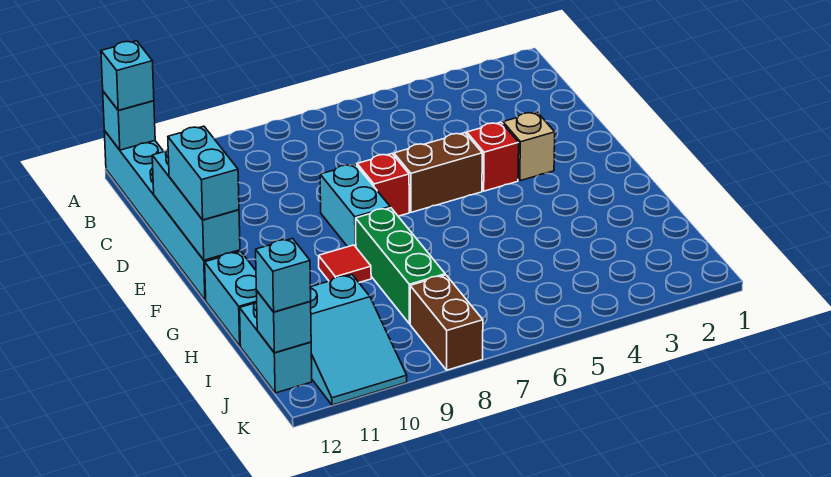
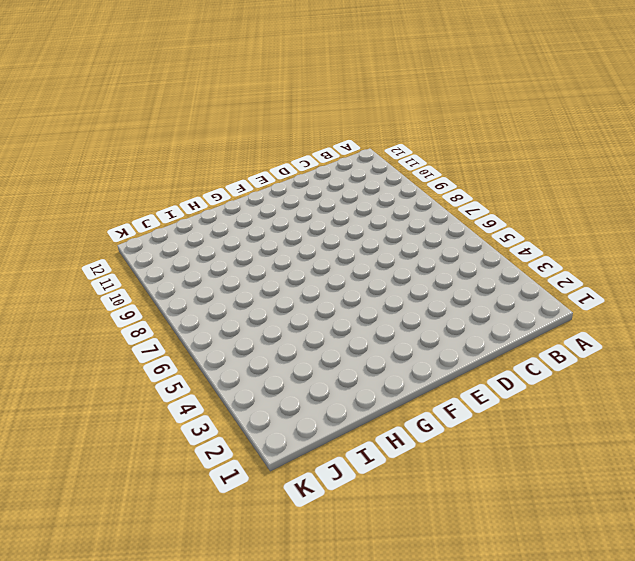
none -> cyan 1x6 brick [104,131,240,300]
none -> tan 1x1 brick [503,112,555,181]
none -> red 1x1 brick [467,122,519,191]

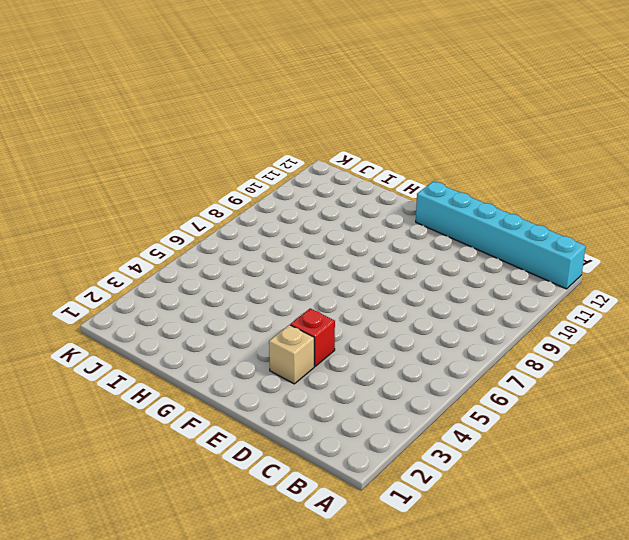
none -> brown 1x2 brick [394,133,482,212]
none -> red 1x1 brick [357,154,409,216]
none -> cyan 1x2 brick [320,164,390,247]

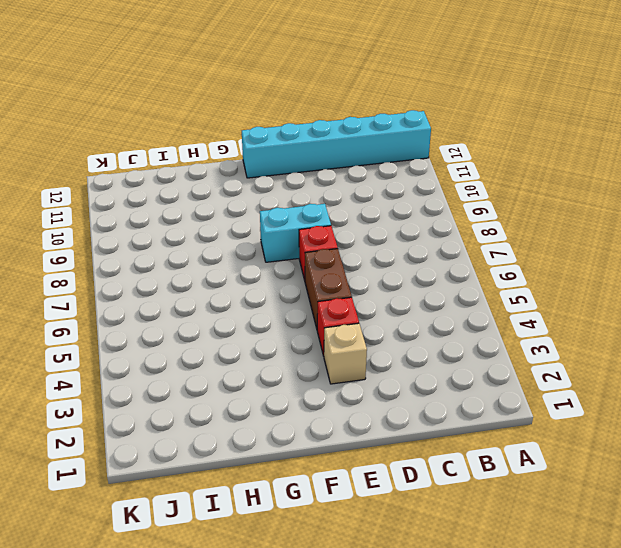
none -> green 1x3 brick [356,208,445,324]
none -> red 1x1 tile [319,245,371,282]
none -> cyan 1x2 brick [205,251,257,346]

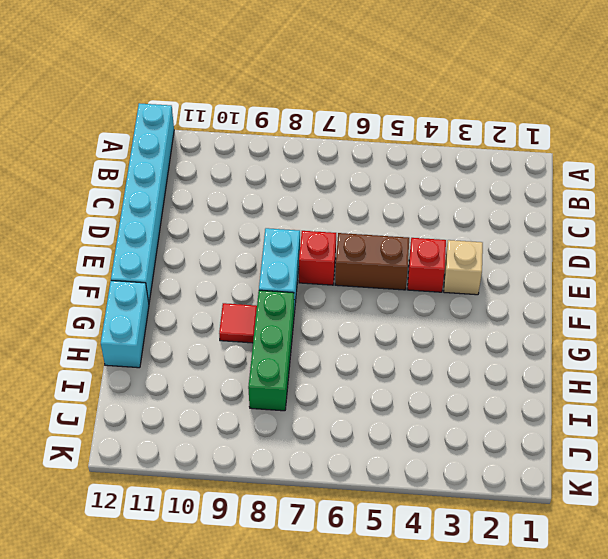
none -> cyan 2x3 slope [310,275,407,405]
none -> cyan 1x2 brick [240,301,312,393]
none -> brown 1x2 brick [410,275,483,370]

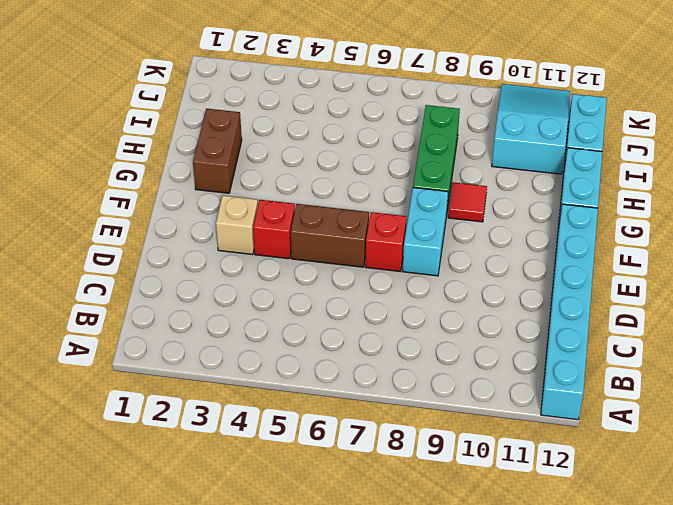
brown 1x2 brick [193,109,242,193] -> brown 1x2 brick moved to [410,275,483,370]
none -> cyan 1x1 brick [103,91,155,150]
none -> cyan 1x3 brick [152,150,240,260]
none -> cyan 1x1 brick [256,291,311,353]

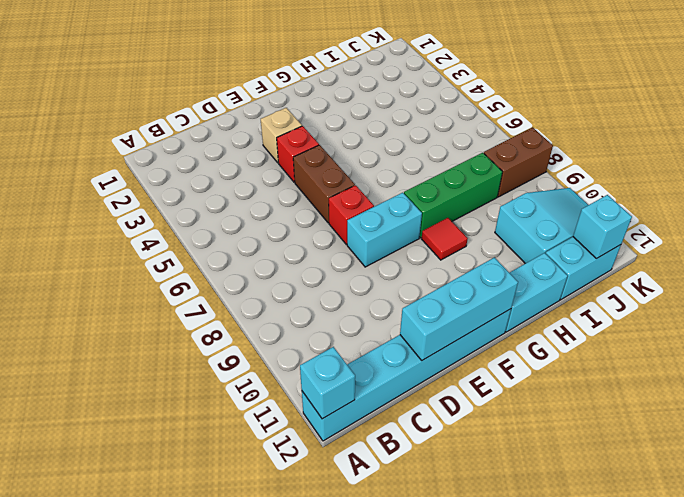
none -> cyan 1x1 brick [101,41,154,110]
none -> cyan 1x2 brick [168,126,239,220]
none -> cyan 1x1 brick [256,239,311,312]

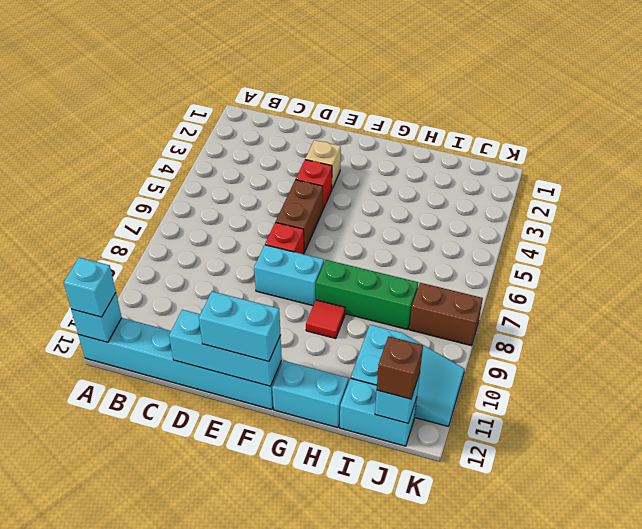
brown 1x1 brick [377,336,423,399] -> cyan 1x1 brick [256,239,311,312]

